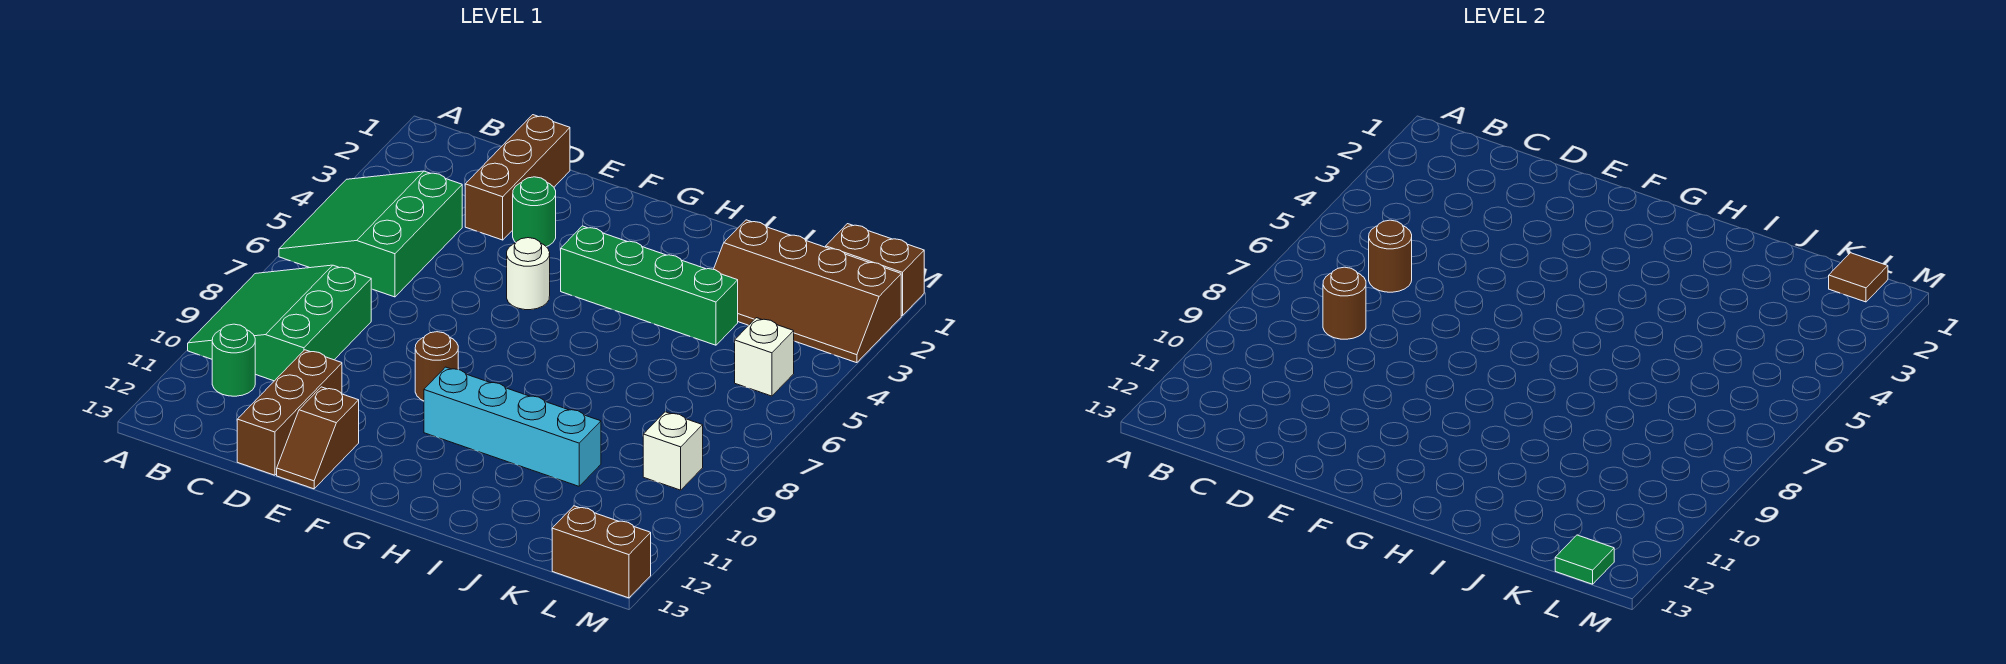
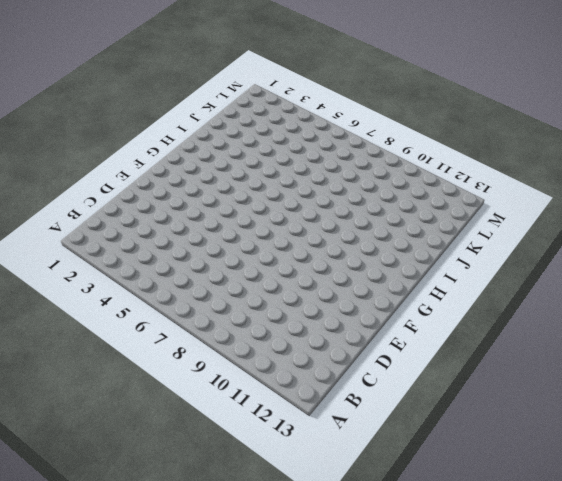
none -> green 3x3 slope [279,171,462,297]
none -> green 3x3 slope [188,265,371,381]
none -> green 1x1 round brick [212,324,255,396]

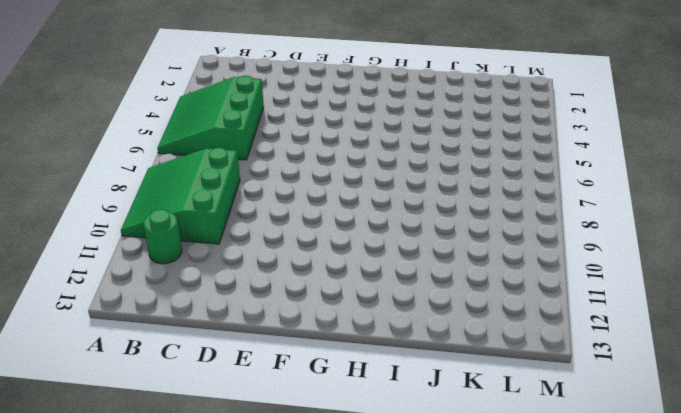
none -> brown 1x3 brick [465,115,570,240]
none -> brown 1x3 brick [237,350,342,475]
none -> green 1x1 round brick [513,177,556,247]

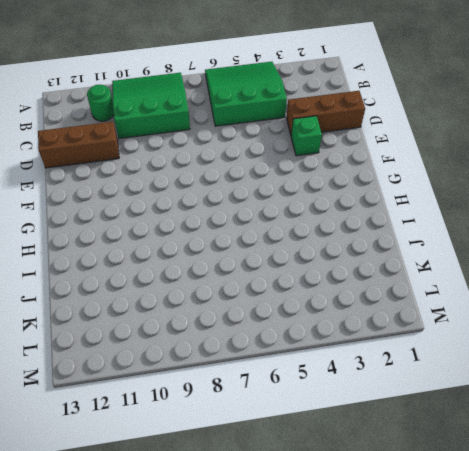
green 1x1 brick [291,116,322,156] -> green 1x1 round brick [513,177,556,247]
none -> brown 1x2 slope [277,387,359,489]
none -> white 1x1 round brick [507,238,550,310]
none -> brown 1x1 round brick [415,332,458,401]

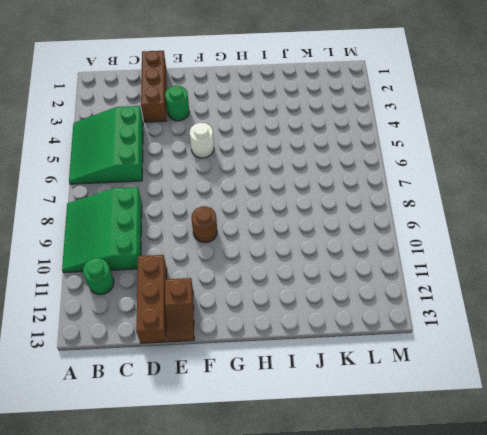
none -> green 1x4 brick [561,226,738,345]
none -> cyan 1x4 brick [424,367,601,486]
none -> brown 2x4 slope [714,220,901,363]

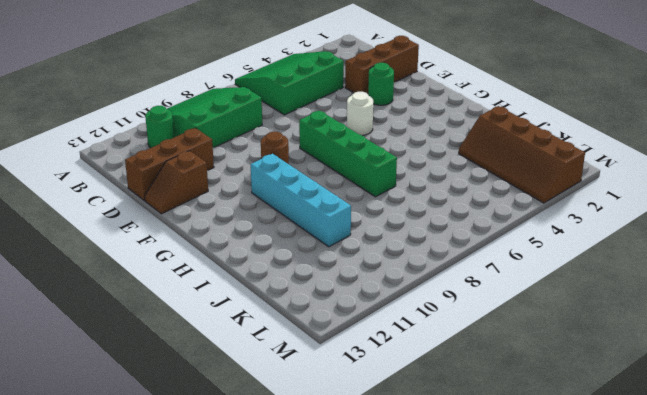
green 1x4 brick [299,111,397,197] -> green 1x4 brick moved to [561,226,738,345]
none -> brown 1x2 brick [826,224,924,316]
none -> white 1x1 brick [735,318,794,396]
none -> white 1x1 brick [643,412,703,490]

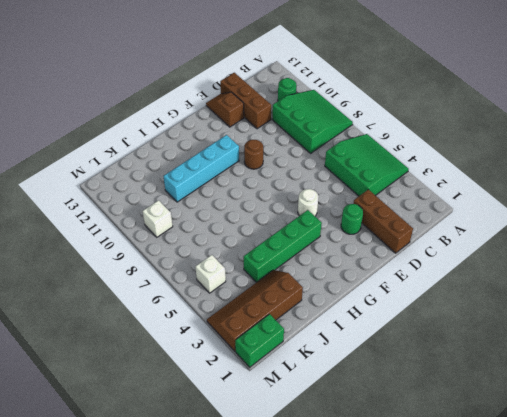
green 1x2 brick [235,314,284,367] -> brown 1x2 brick [826,224,924,316]
none -> brown 1x2 brick [552,506,651,598]
none -> brown 1x1 round brick [1369,220,1412,292]
none -> brown 1x1 round brick [1323,267,1366,339]

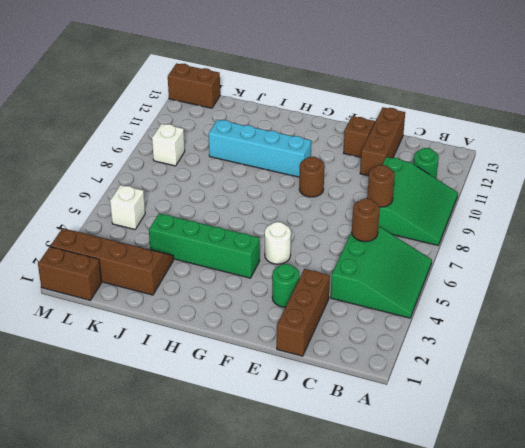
none -> brown 1x1 tile [1829,253,1888,302]
none -> green 1x1 tile [1555,535,1614,584]

